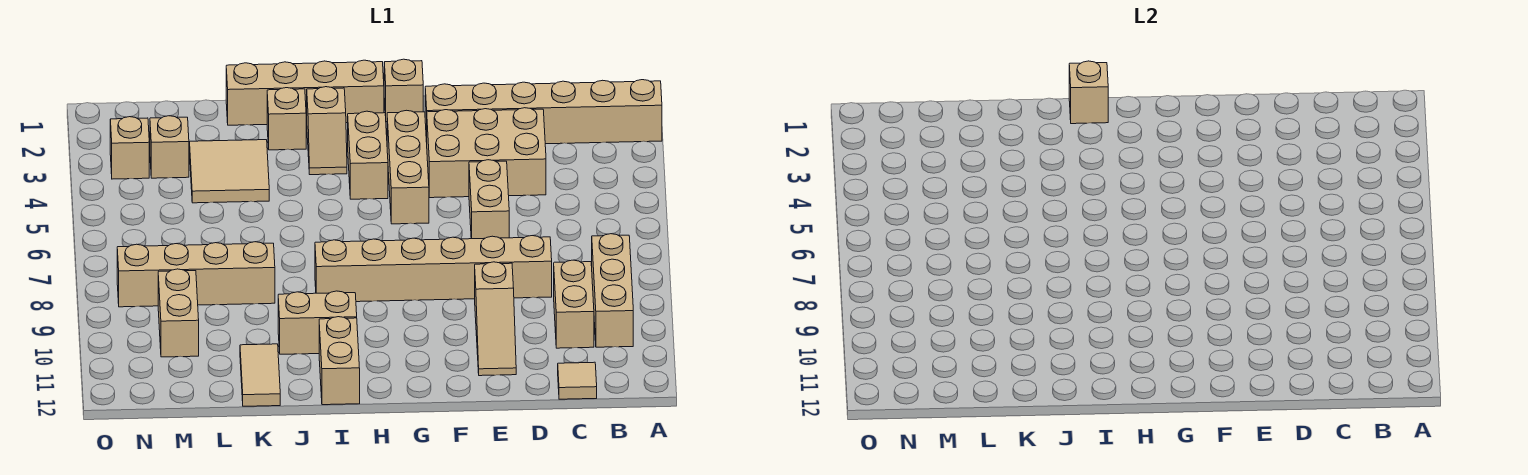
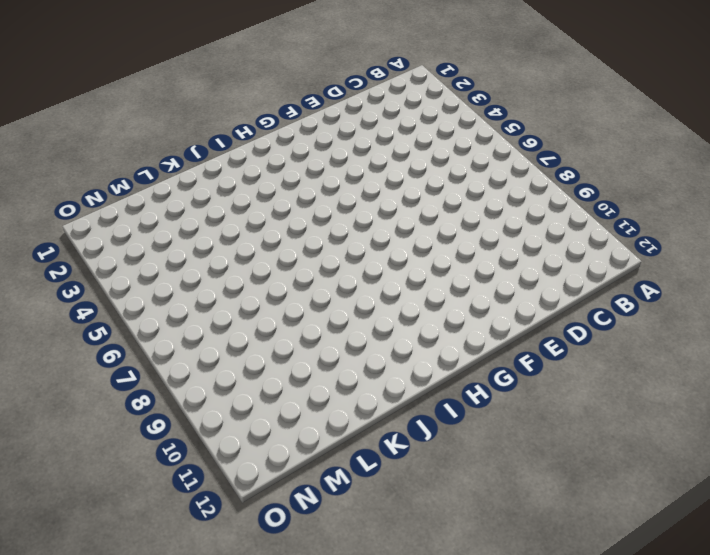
none -> tan 1x6 brick [425,80,662,144]
none -> tan 1x3 brick [592,234,633,347]
none -> tan 1x2 brick [554,260,594,348]

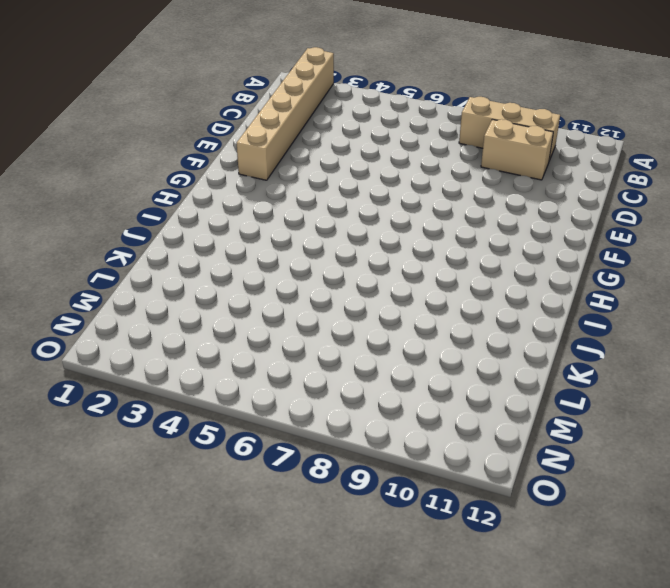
none -> tan 1x1 tile [558,362,597,399]
none -> tan 2x3 brick [427,108,546,198]
none -> tan 1x6 brick [315,236,552,302]

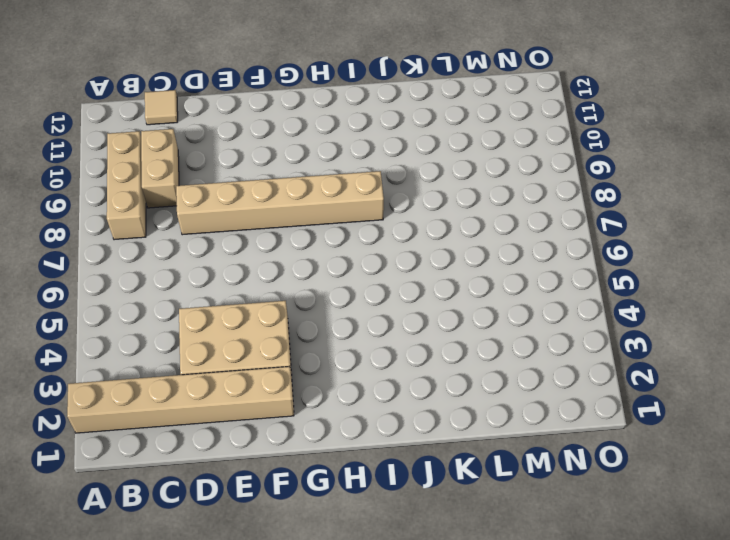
none -> tan 1x2 brick [469,160,509,239]
none -> tan 1x3 slope [475,262,516,376]
none -> tan 1x1 brick [384,59,423,122]

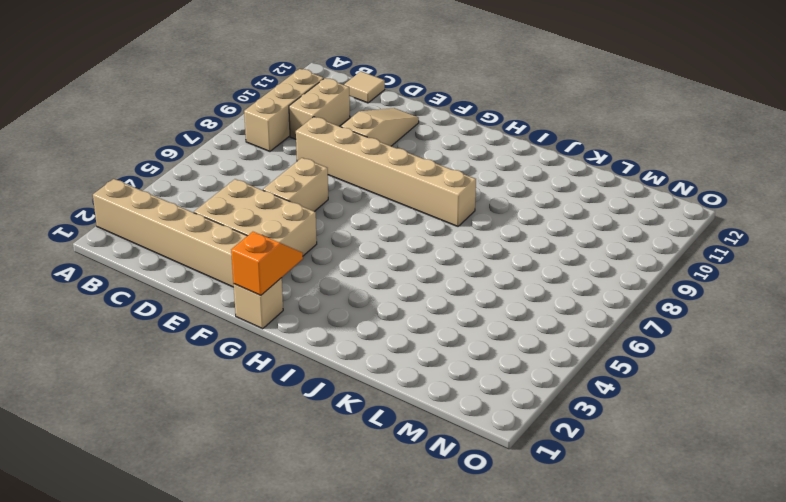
orange 1x2 slope [231,232,303,295] -> none
none -> tan 1x3 brick [387,110,429,224]
none -> tan 1x4 brick [226,60,384,125]
none -> tan 1x2 brick [348,111,388,199]

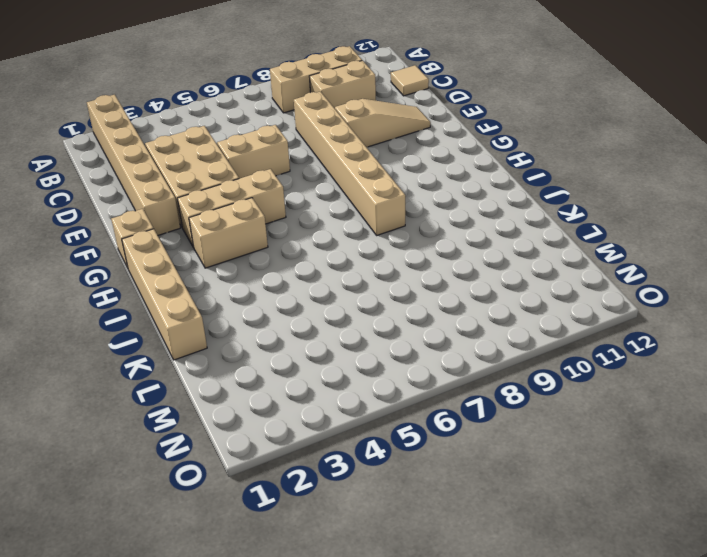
none -> tan 1x2 slope [306,87,347,175]
none -> tan 1x2 brick [278,291,357,354]
none -> tan 1x2 brick [319,317,360,405]

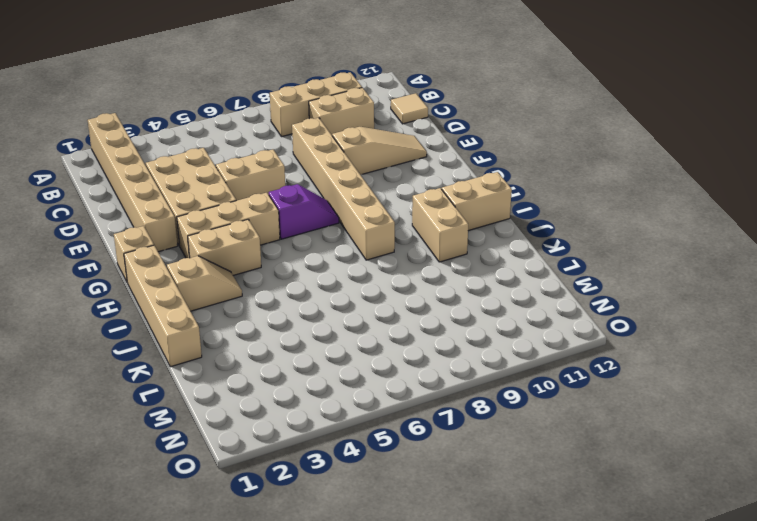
purple 1x2 slope [269,184,339,239] -> none
none -> tan 1x1 brick [267,88,306,150]
none -> tan 2x2 tile [190,140,269,203]
none -> tan 1x4 brick [117,242,275,307]

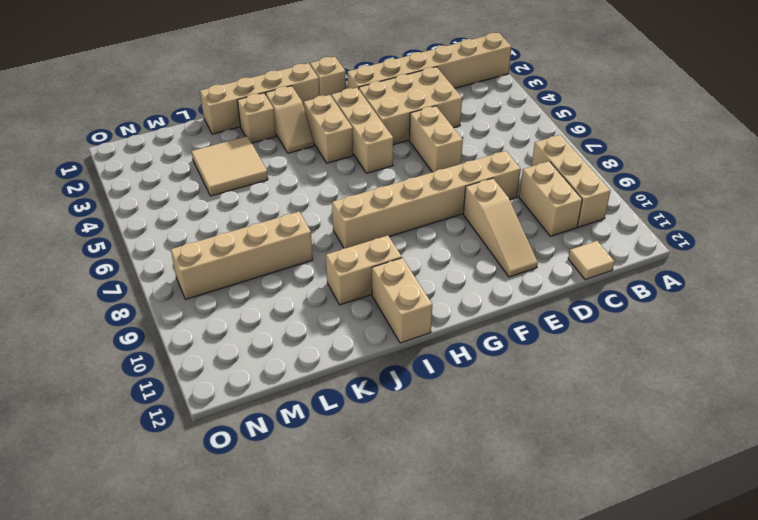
none -> tan 1x2 tile [240,344,280,406]
none -> tan 1x1 brick [150,116,189,178]
none -> tan 1x2 brick [158,269,199,357]

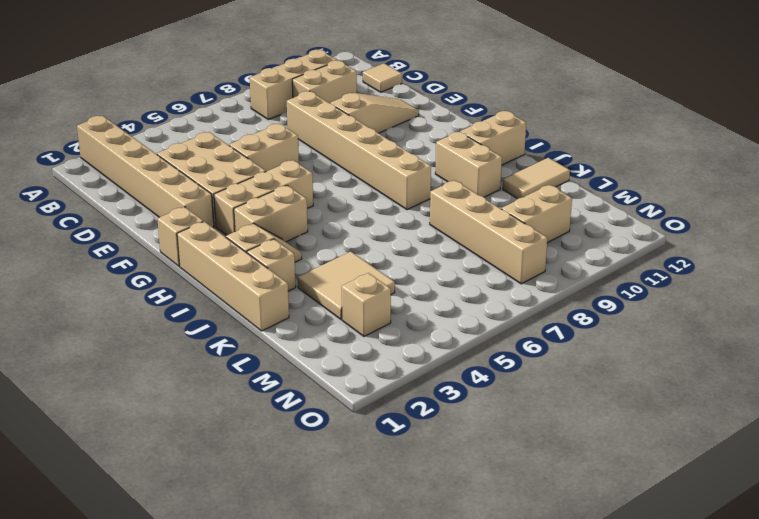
none -> tan 1x1 brick [110,117,149,179]
none -> tan 1x1 brick [1069,61,1108,124]

